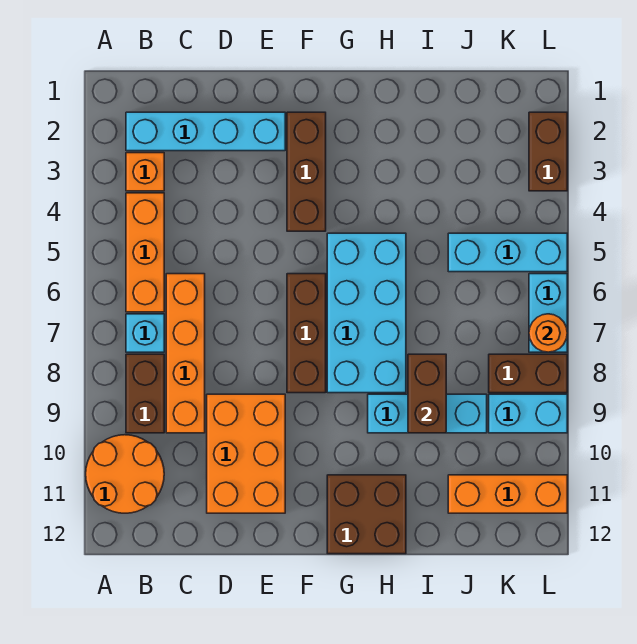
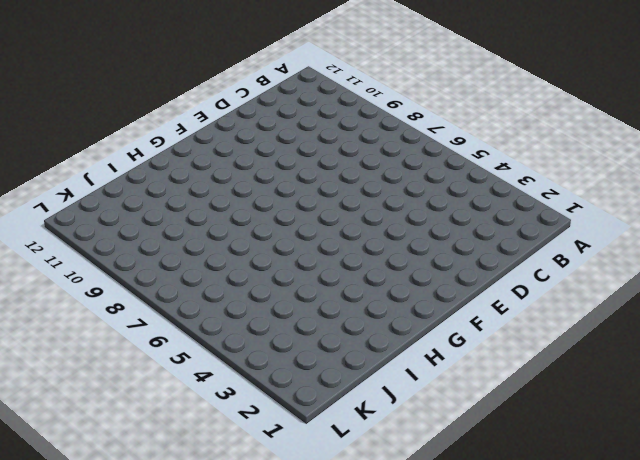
none -> orange 2x2 round brick [86,435,164,513]
none -> cyan 1x4 brick [126,112,285,151]
none -> orange 1x1 brick [126,153,164,191]

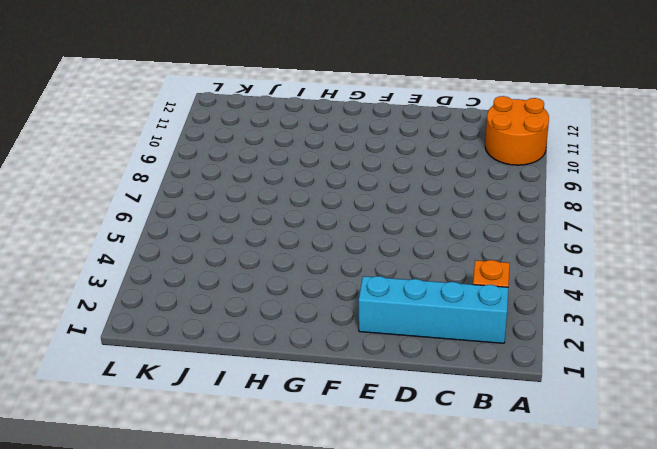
none -> orange 1x3 brick [126,193,164,312]
none -> cyan 1x1 brick [126,314,164,352]
none -> brown 1x2 brick [126,354,164,433]

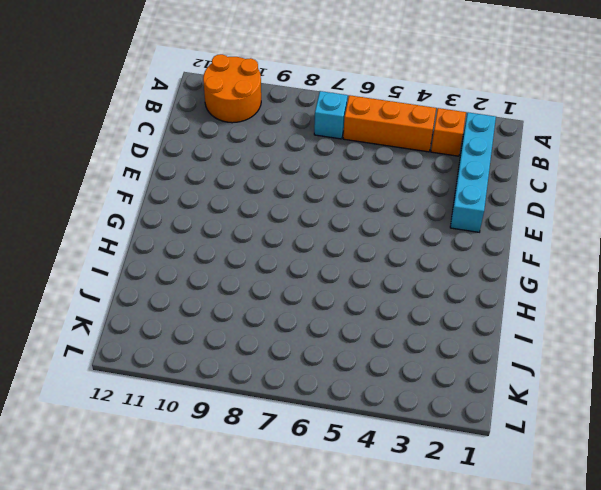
none -> brown 1x2 brick [126,354,164,433]
none -> orange 1x4 brick [166,274,205,433]
none -> orange 2x3 brick [207,394,285,513]

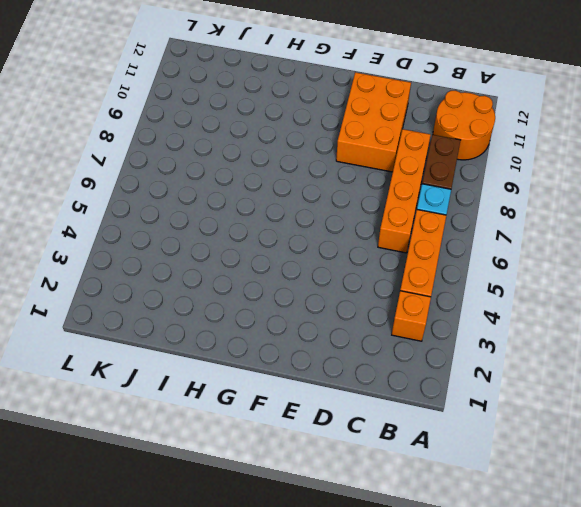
none -> cyan 1x4 brick [126,112,285,151]
none -> brown 1x3 brick [287,112,326,231]
none -> brown 1x3 brick [287,274,326,393]

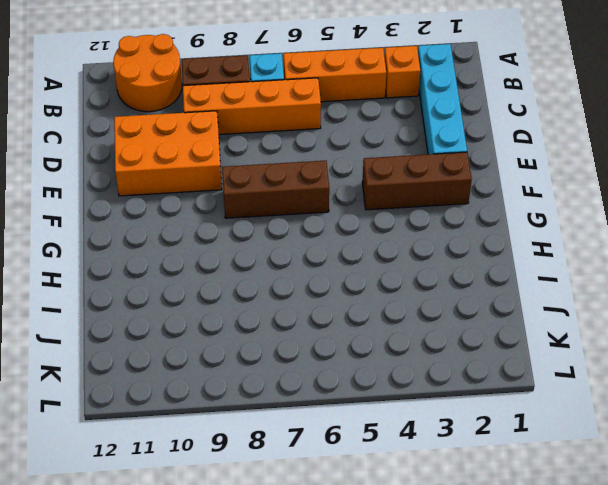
none -> cyan 2x4 brick [327,233,406,393]
none -> brown 2x2 brick [327,475,406,554]
none -> cyan 1x3 brick [368,394,487,433]

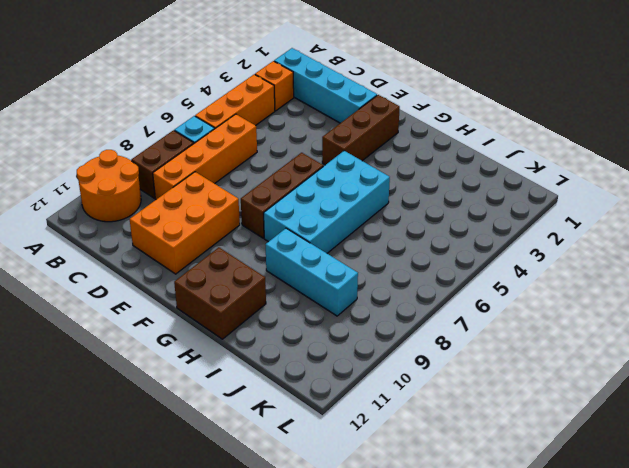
none -> cyan 1x3 brick [448,233,567,272]
none -> orange 1x3 brick [448,475,567,513]
none -> brown 1x2 brick [489,354,567,393]

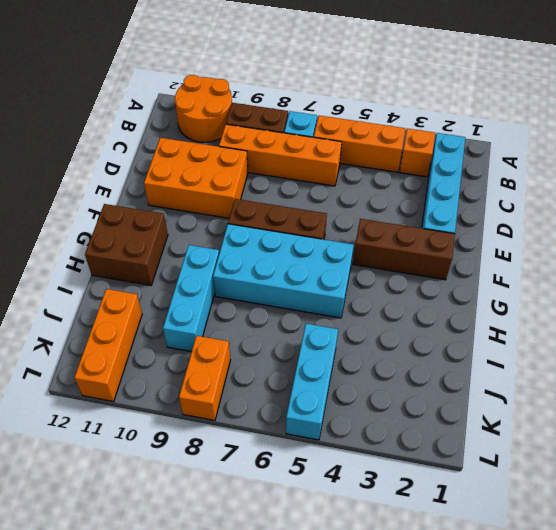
orange 1x2 brick [179,336,230,420] -> brown 1x2 brick [489,354,567,393]
none -> cyan 1x2 brick [489,394,567,433]
none -> brown 1x2 brick [529,112,567,191]
none -> cyan 1x2 brick [529,274,567,352]

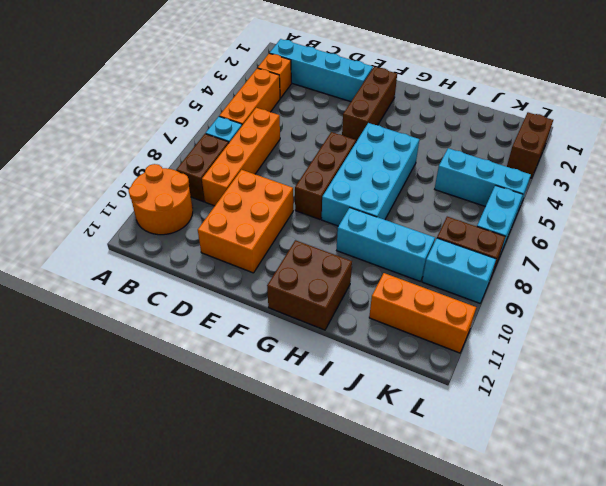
none -> brown 1x2 brick [408,354,446,433]
none -> orange 1x1 round brick [529,314,567,352]

